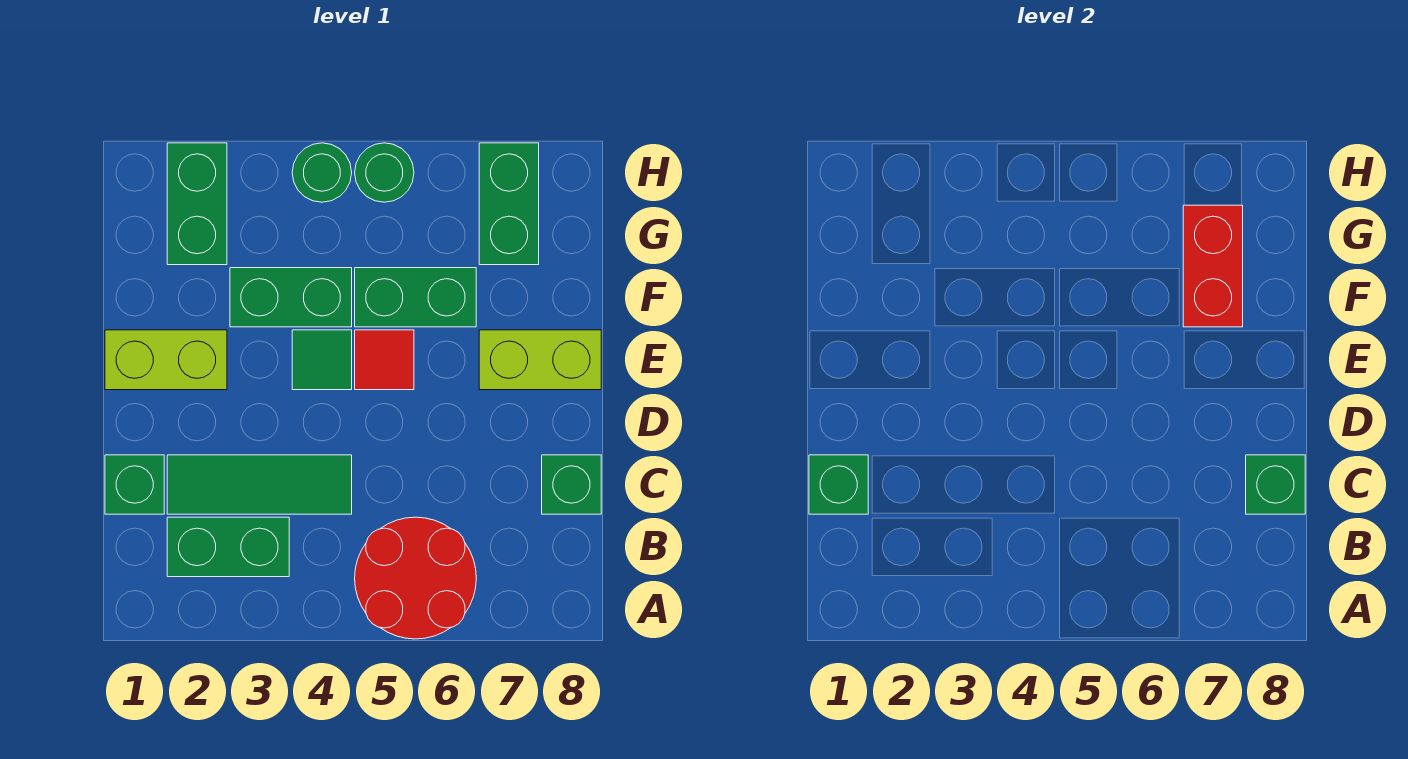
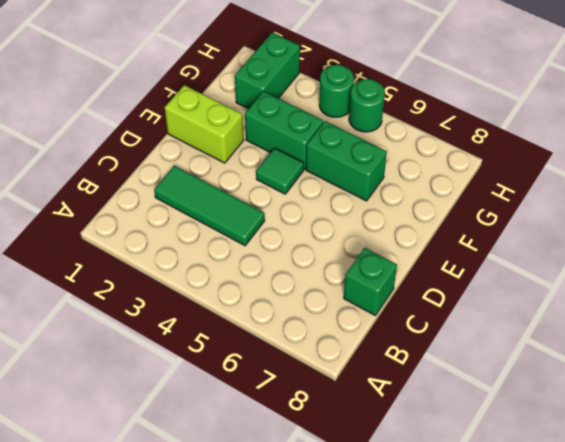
none -> red 2x2 round brick [355,517,476,639]
none -> green 1x2 brick [167,517,289,577]
none -> green 1x1 brick [105,455,164,514]

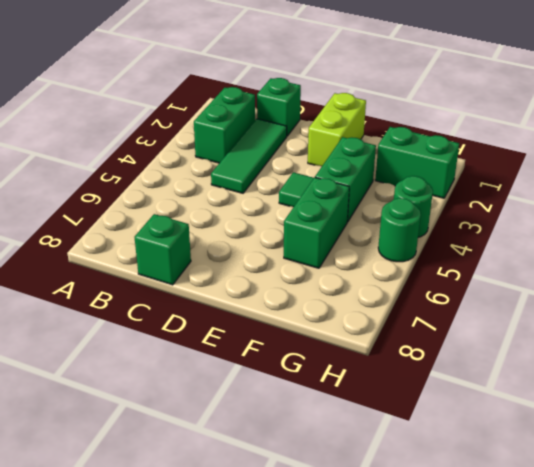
none -> red 2x2 round brick [355,517,476,639]
none -> red 1x1 tile [355,330,414,390]
none -> lime 1x2 brick [479,330,601,390]

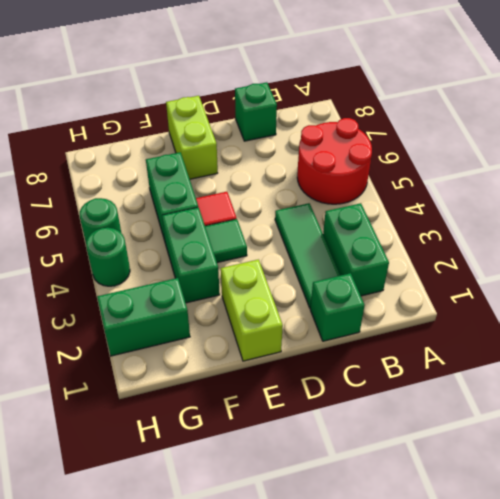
none -> green 1x2 brick [479,143,539,265]
none -> green 1x1 brick [809,455,868,514]
none -> green 1x1 brick [1246,455,1305,514]

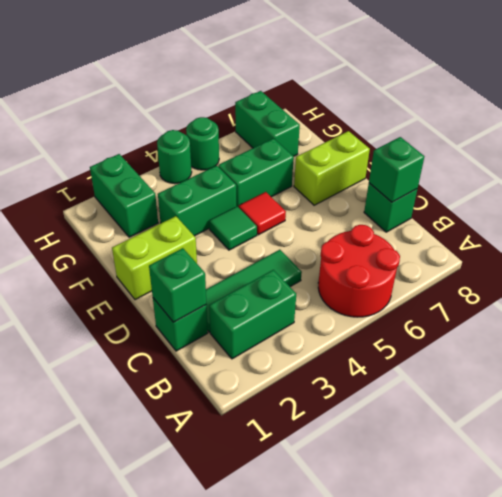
none -> red 1x2 brick [1183,205,1243,327]

